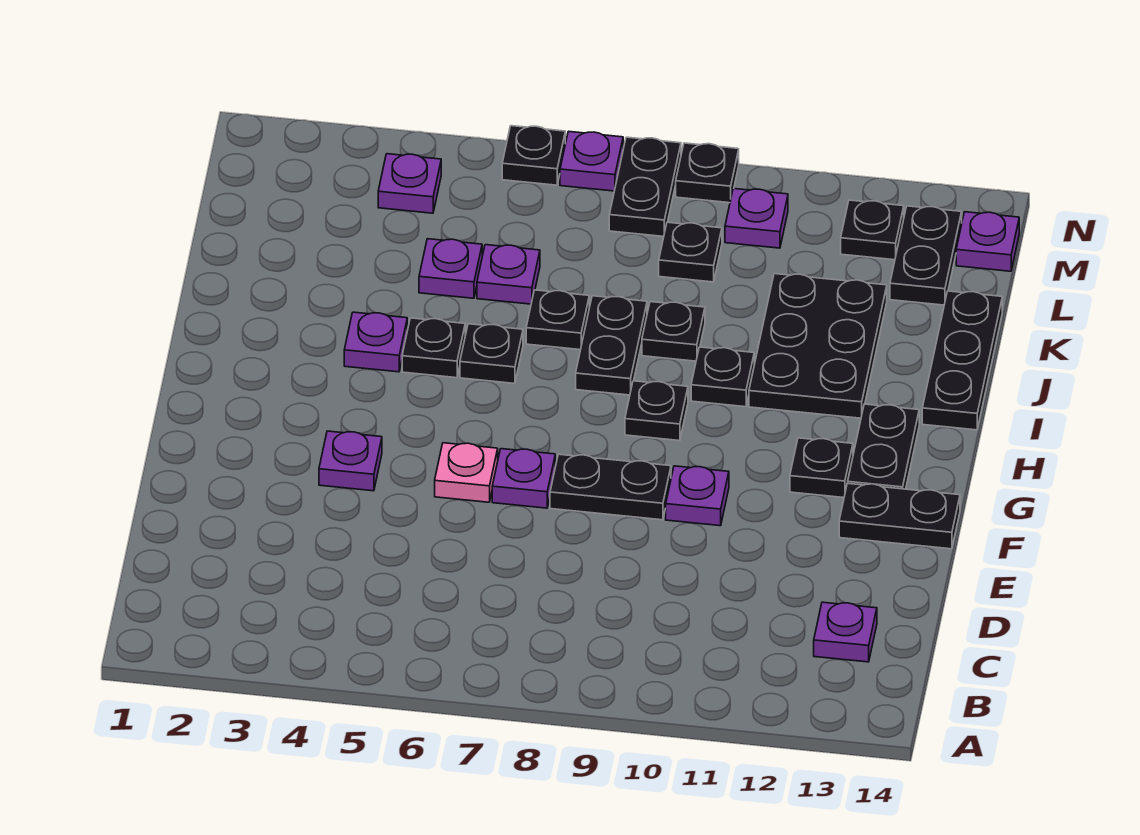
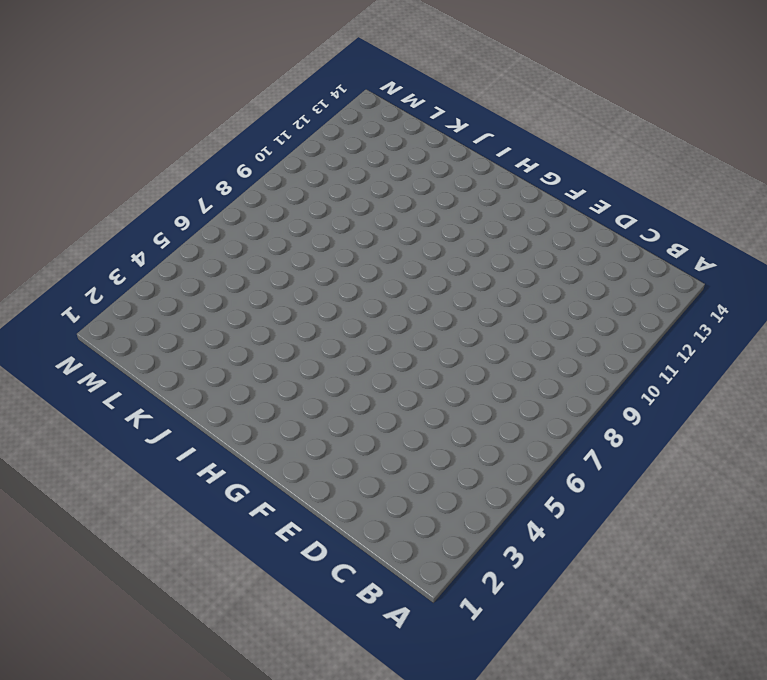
none -> purple 1x1 plate [814,602,877,662]
none -> purple 1x1 plate [319,431,382,491]
none -> pink 1x1 plate [435,443,498,502]
none -> purple 1x1 plate [492,449,555,508]

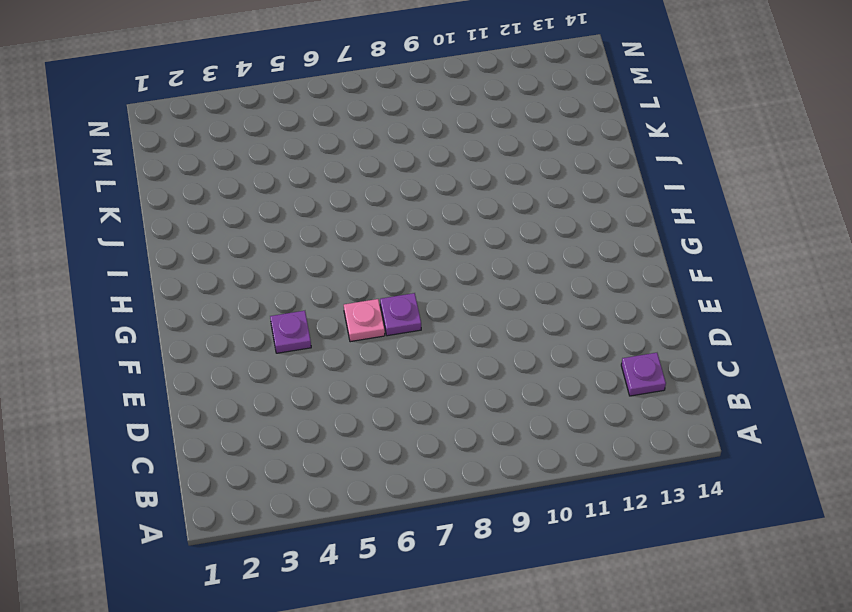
none -> black 1x2 plate [550,454,671,520]
none -> purple 1x1 plate [666,466,729,526]
none -> black 1x2 plate [839,483,960,549]
none -> black 1x1 plate [790,438,853,498]

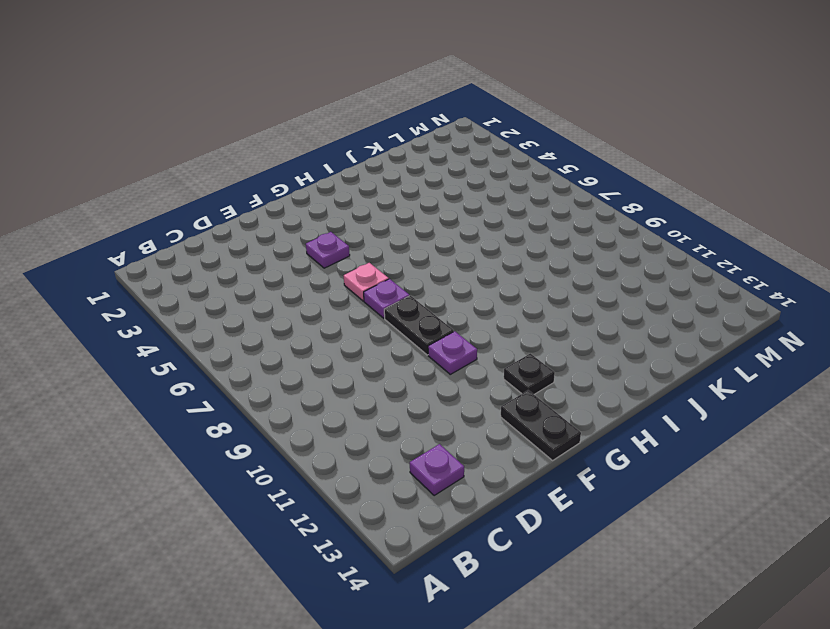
none -> black 1x2 plate [848,404,919,489]
none -> black 1x1 plate [625,381,688,441]
none -> purple 1x1 plate [344,312,407,372]
none -> black 1x1 plate [402,318,465,378]

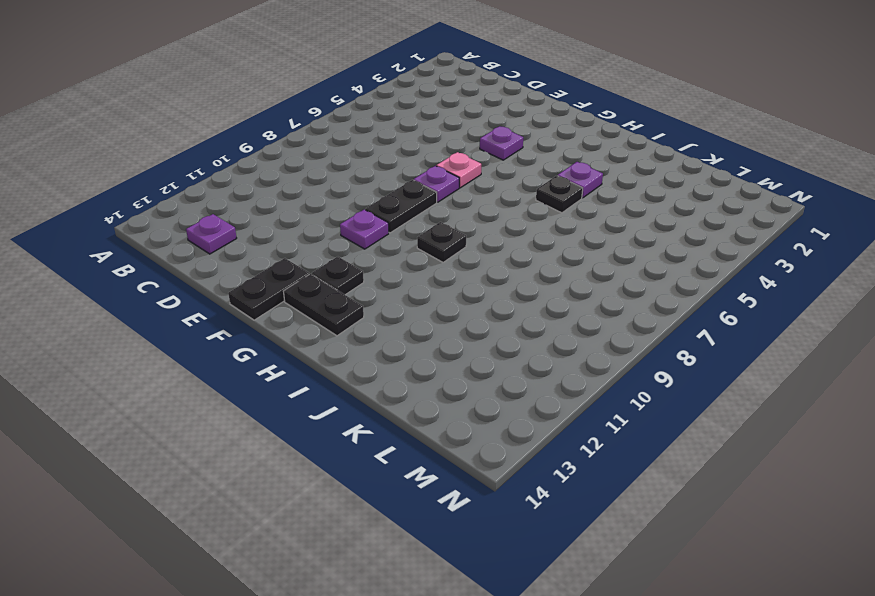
none -> black 1x1 plate [460,324,523,384]
none -> black 1x2 plate [576,296,647,395]
none -> black 1x1 plate [691,347,754,407]
none -> black 2x3 plate [749,274,887,418]

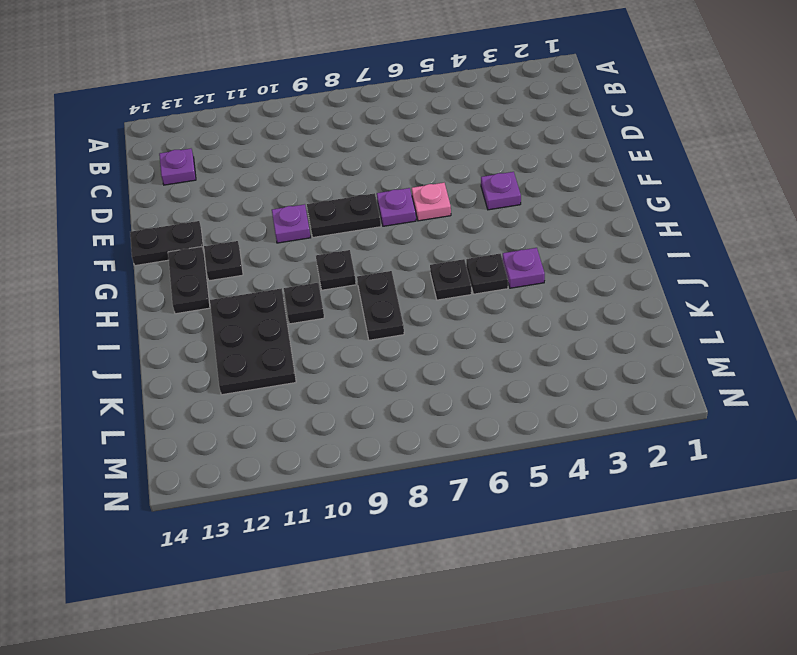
none -> black 1x3 plate [922,291,1002,430]
none -> black 1x1 plate [526,290,589,350]
none -> black 1x1 plate [642,302,705,361]
none -> purple 1x1 plate [419,239,482,298]

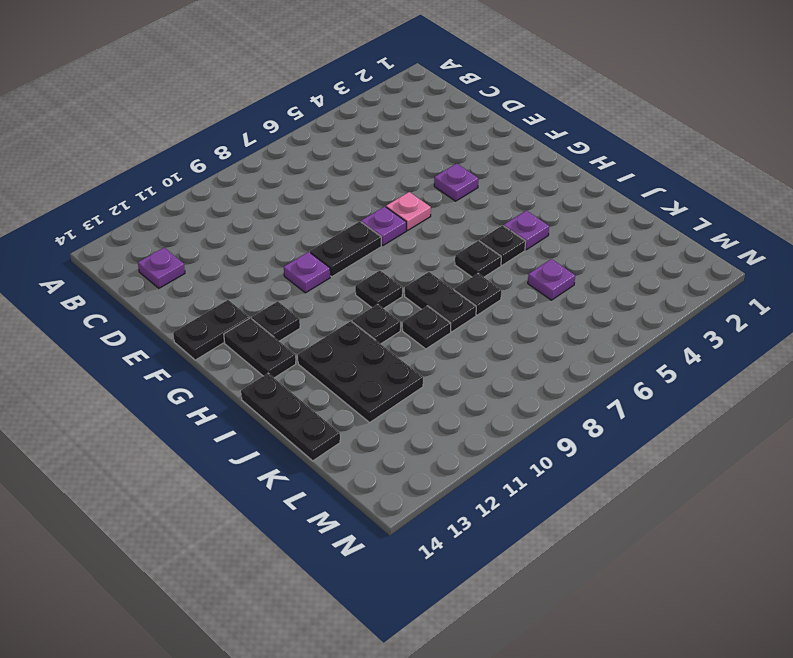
none -> purple 1x1 plate [477,245,540,304]
none -> black 1x1 plate [659,222,722,282]
none -> black 1x2 plate [890,206,962,305]
none -> purple 1x1 plate [378,154,441,213]

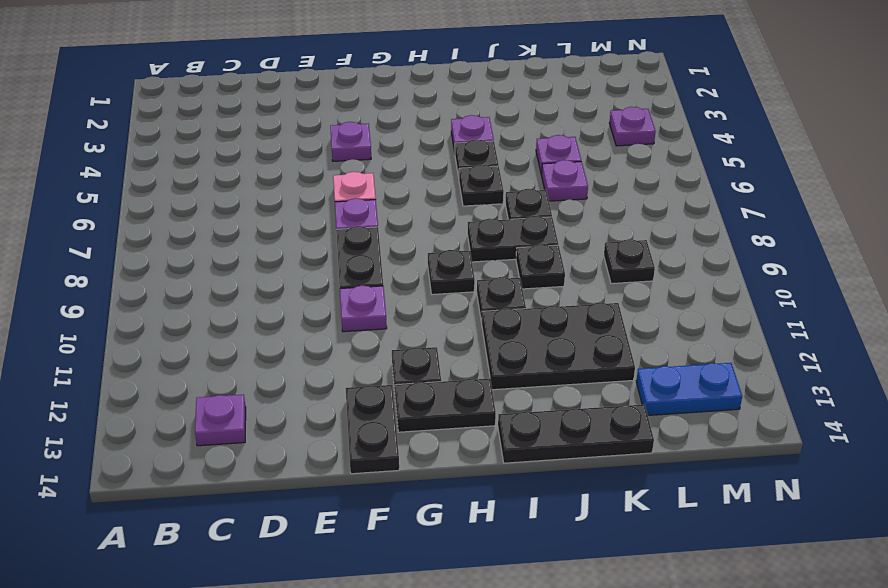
blue 1x2 plate [636,363,742,415] -> black 1x2 plate [890,206,962,305]
none -> black 1x2 plate [609,137,681,237]
none -> purple 1x1 plate [725,189,788,248]
none -> black 1x1 plate [841,200,904,260]
none -> purple 1x1 plate [956,212,1019,271]

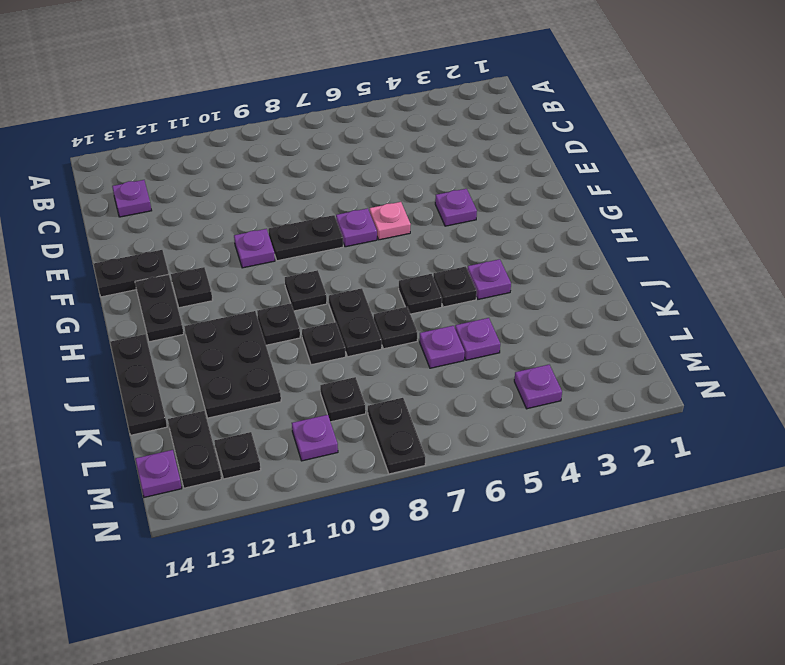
none -> black 1x1 plate [502,126,565,185]
none -> purple 1x1 plate [560,131,623,191]
none -> black 1x1 plate [676,143,739,203]

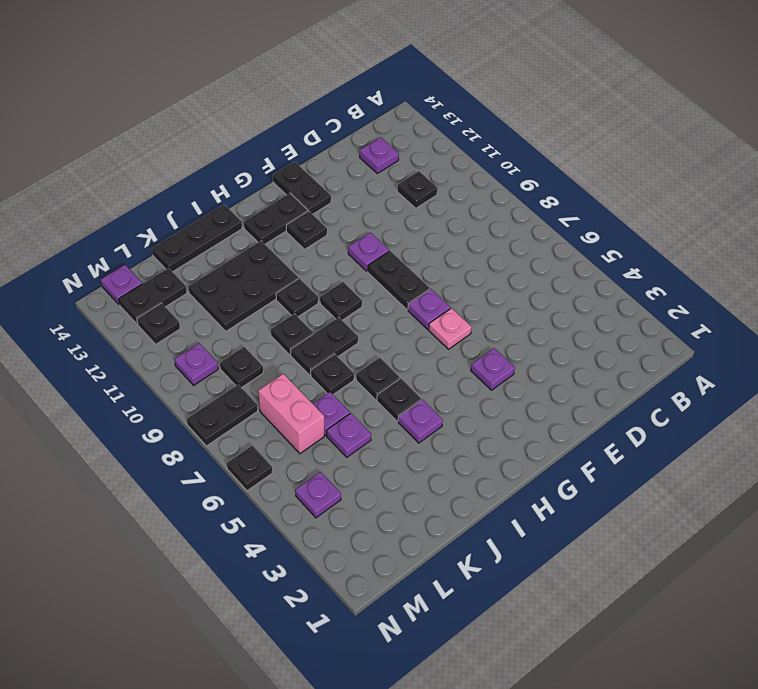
black 1x1 plate [397,171,437,208] -> black 1x1 plate moved to [676,143,739,203]
pink 1x2 brick [258,374,324,453] -> none
none -> purple 1x1 plate [560,131,623,191]

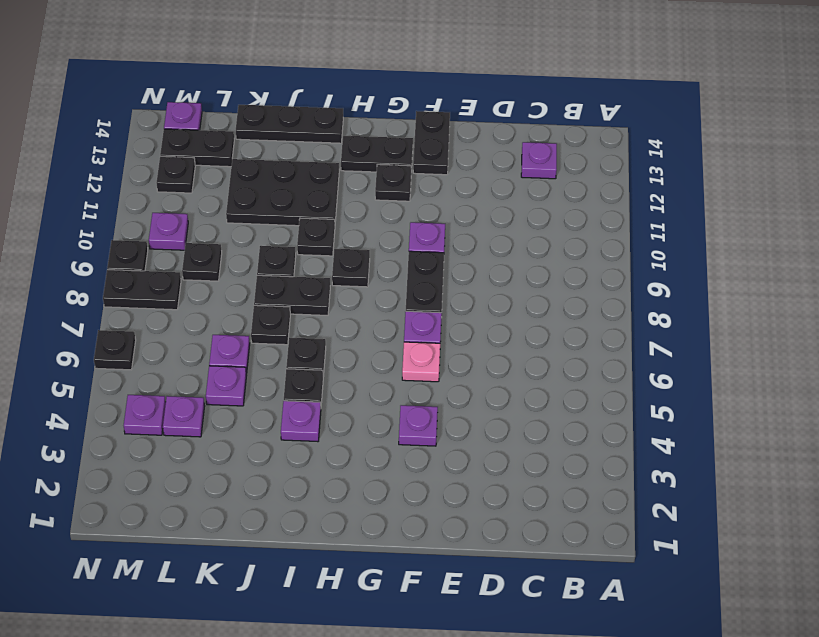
purple 1x1 plate [163,396,205,437] -> purple 1x1 plate moved to [560,131,623,191]

